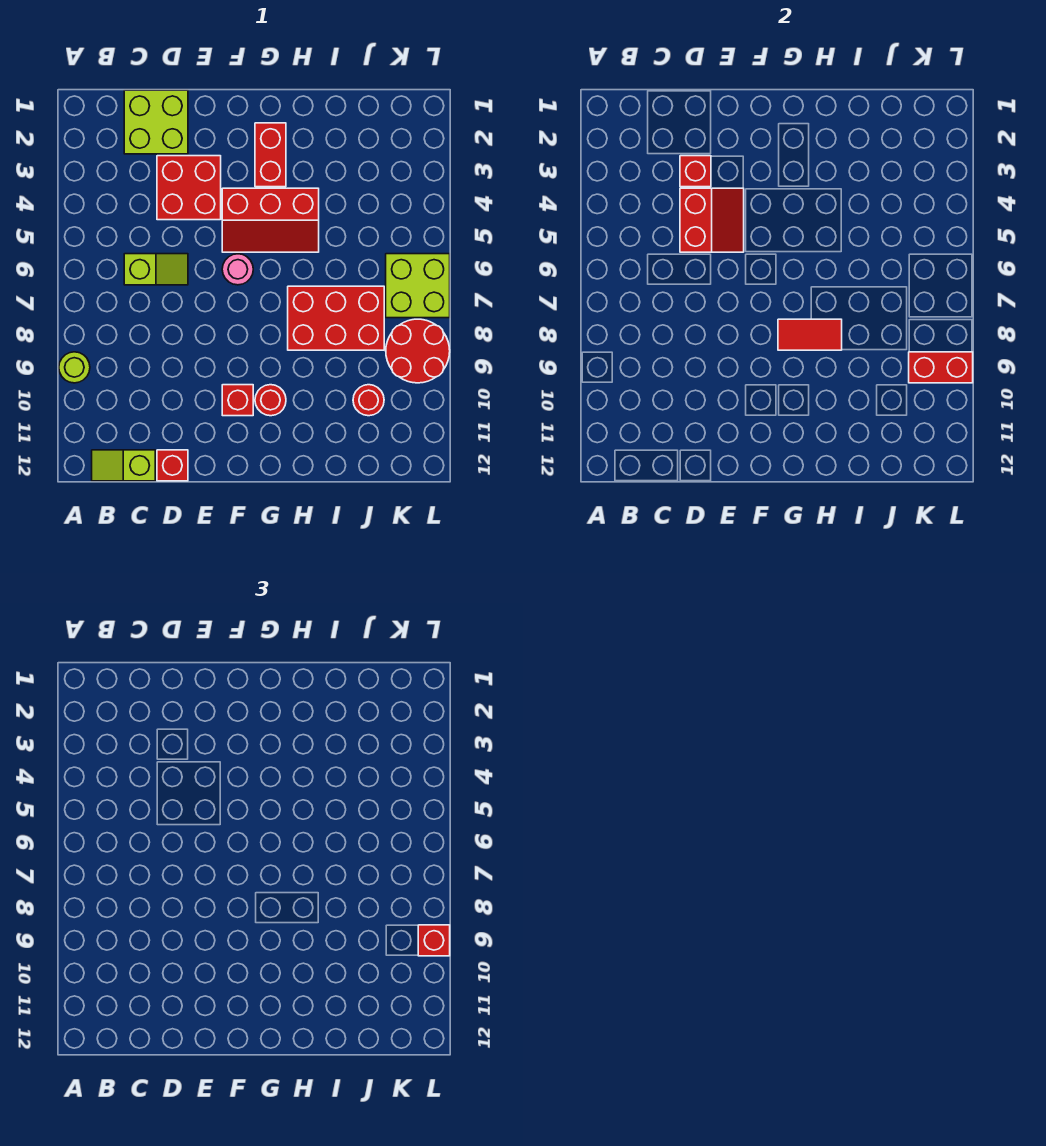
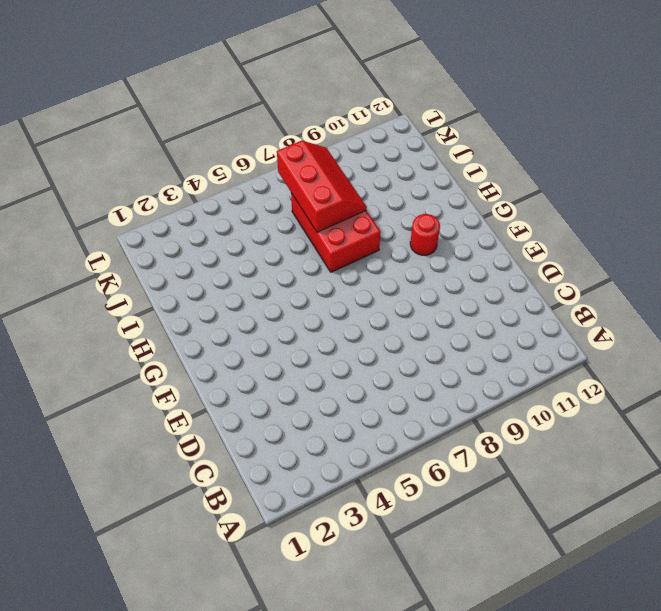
red 2x3 slope [277,141,367,232] -> red 2x3 slope moved to [222,188,319,252]
none -> lime 1x1 round brick [59,352,90,383]
none -> lime 1x2 slope [92,450,155,481]
none -> lime 2x2 brick [124,90,188,154]

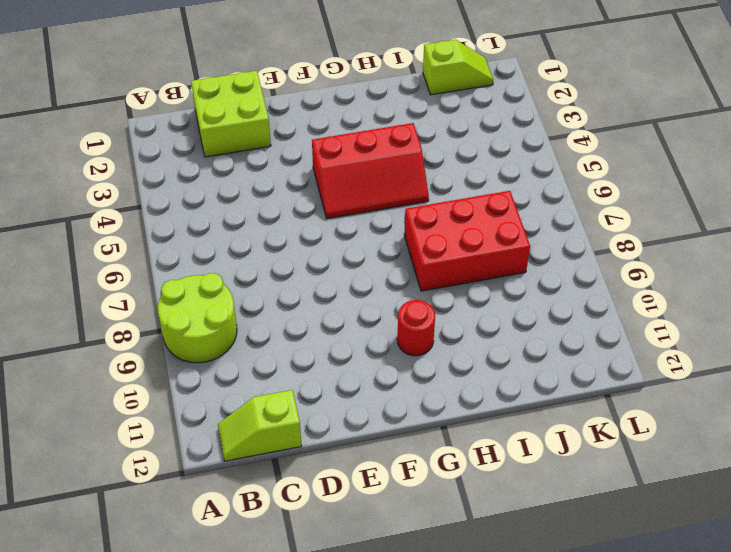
lime 2x2 round brick [158,273,237,363] -> lime 1x1 round brick [59,352,90,383]
lime 1x2 slope [423,40,493,95] -> lime 1x2 slope moved to [124,254,188,285]
none -> red 2x2 brick [157,156,221,220]
none -> red 1x1 brick [157,450,188,481]
none -> pink 1x1 round brick [222,254,253,285]

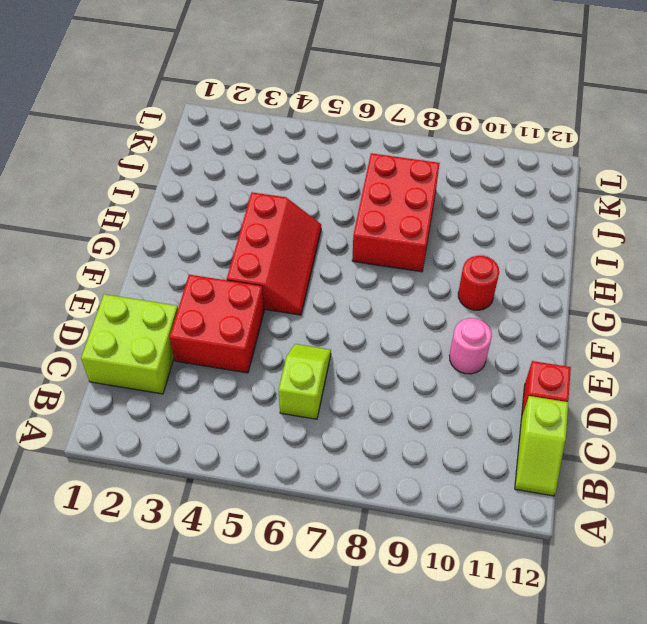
pink 1x1 round brick [450,318,492,374] -> pink 1x1 round brick moved to [222,254,253,285]
none -> lime 1x1 round brick [59,352,90,383]
none -> red 1x1 brick [222,385,253,416]
none -> red 1x2 brick [255,123,286,187]

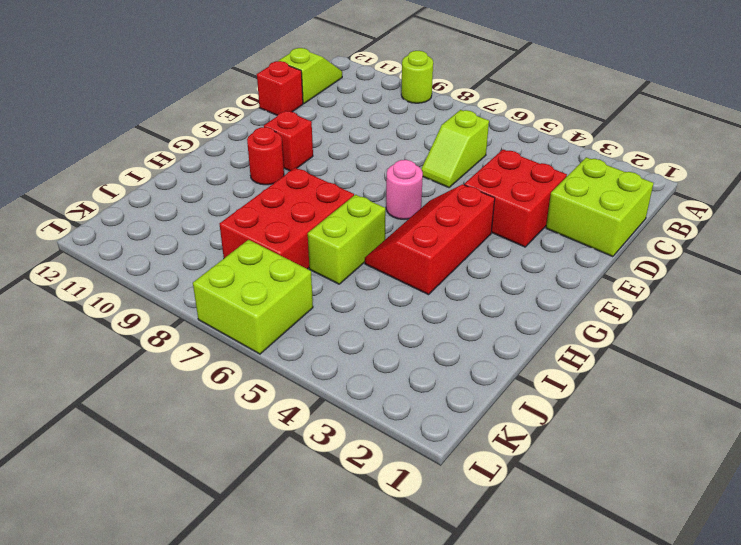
lime 1x2 brick [308,195,386,284] -> none
none -> red 1x2 brick [255,123,286,187]
none -> red 1x1 round brick [353,385,384,416]
none -> red 2x2 round brick [386,319,450,383]

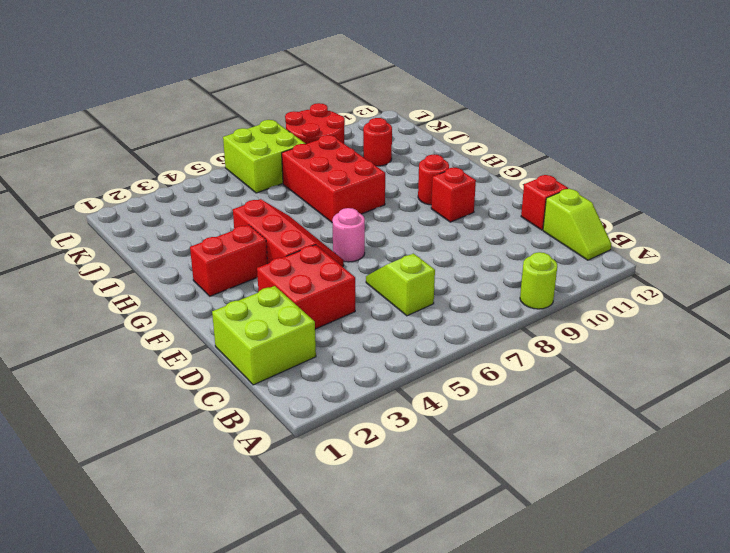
none -> red 1x1 brick [680,156,711,187]
none -> red 2x2 slope [680,188,744,252]
none -> red 1x2 tile [778,319,842,350]

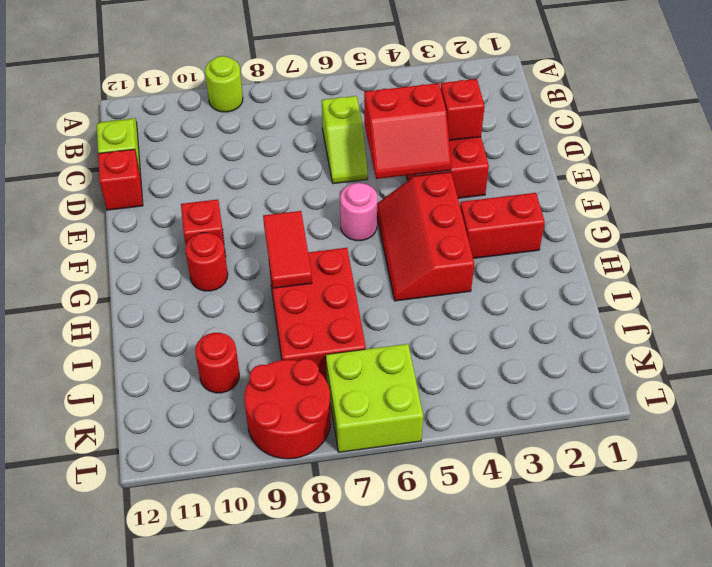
none -> lime 2x2 brick [124,90,188,154]
none -> red 1x2 brick [909,352,973,383]
none -> red 1x1 brick [418,925,450,956]

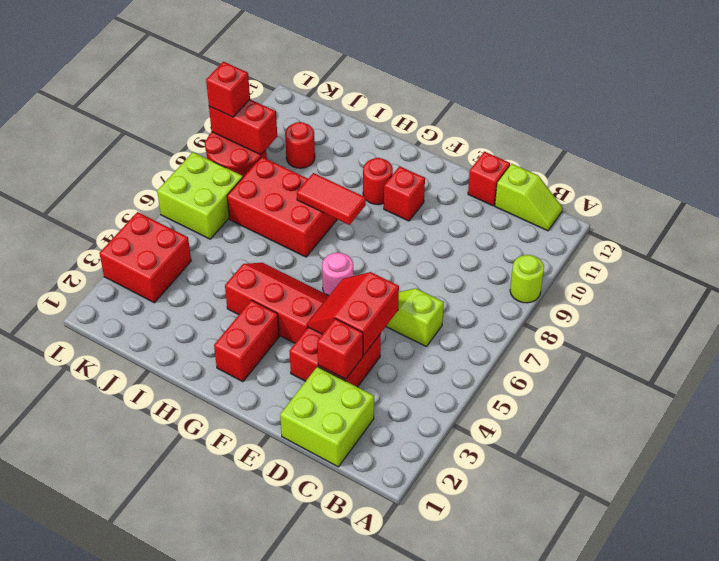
red 2x2 brick [99,212,191,303] -> none

